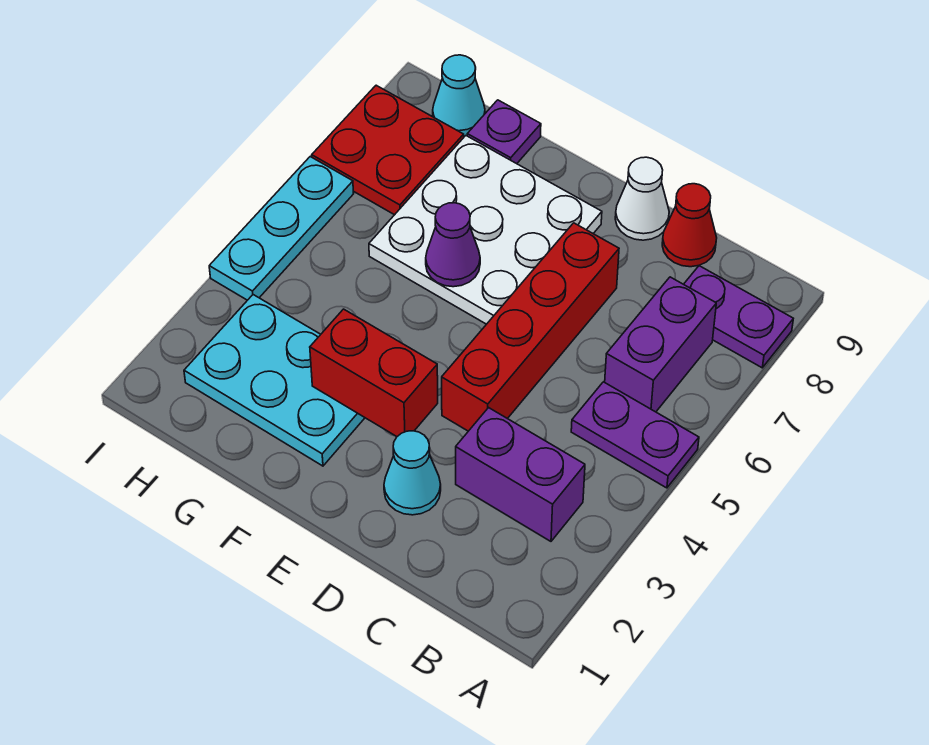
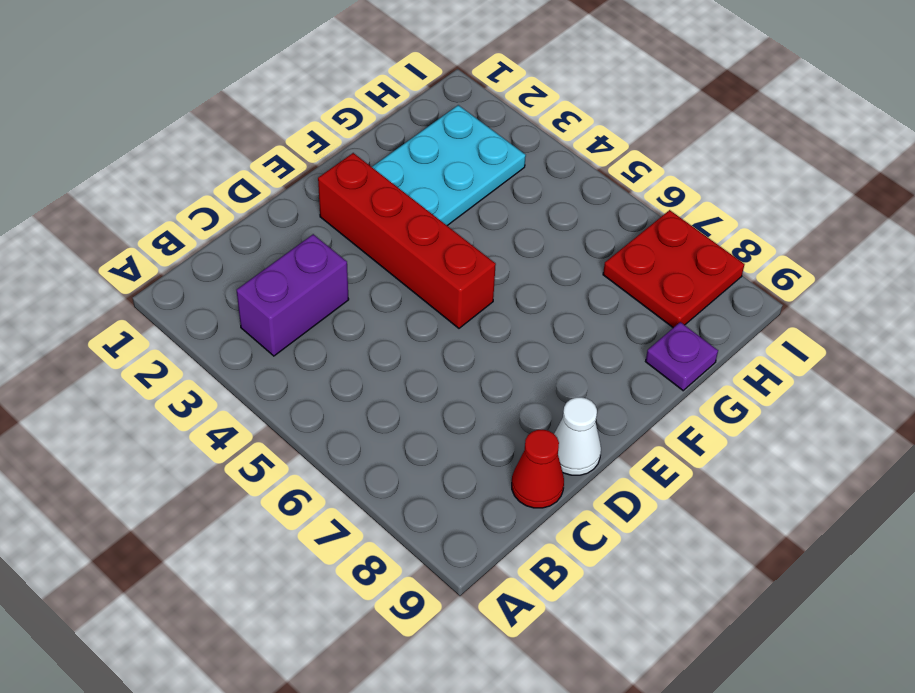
red 1x4 brick [318,153,496,328] -> red 1x4 brick moved to [442,223,619,431]
none -> purple 1x2 plate [571,382,699,488]
none -> purple 1x2 plate [684,266,793,368]
none -> purple 1x2 brick [605,277,716,412]

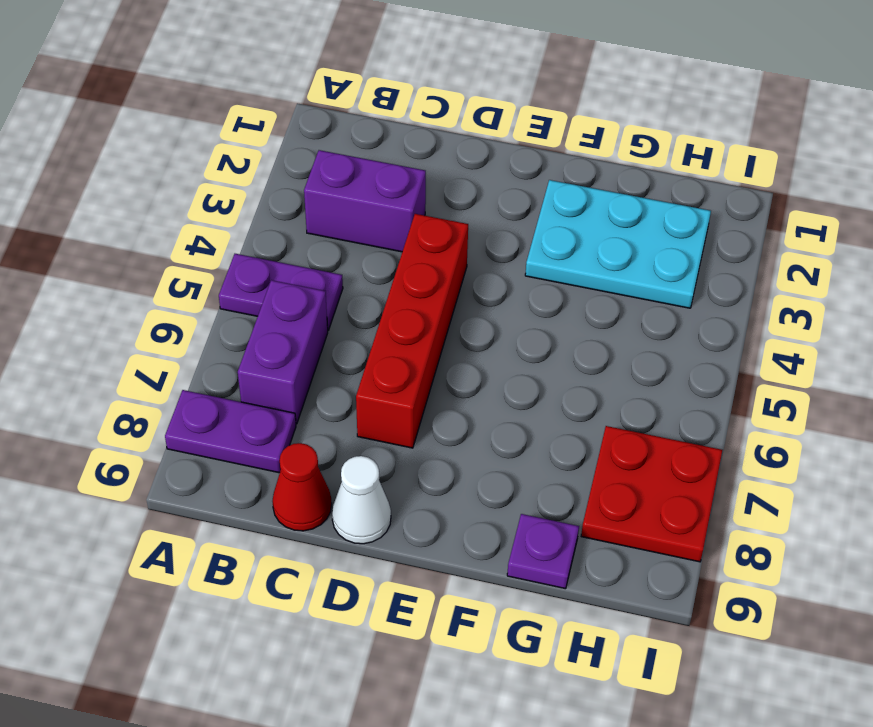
none -> cyan 1x1 cone [384,431,441,515]
none -> white 3x3 plate [369,136,602,324]
none -> cyan 1x1 cone [433,55,485,137]

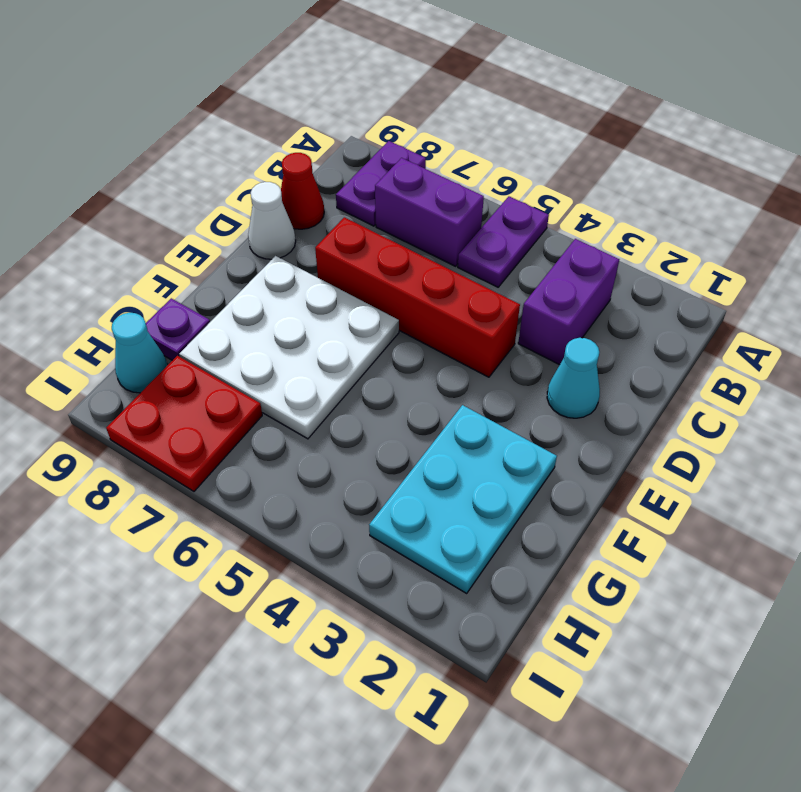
none -> cyan 1x3 plate [209,157,354,300]
none -> red 1x2 brick [310,309,438,437]
none -> purple 1x1 cone [426,203,480,287]

